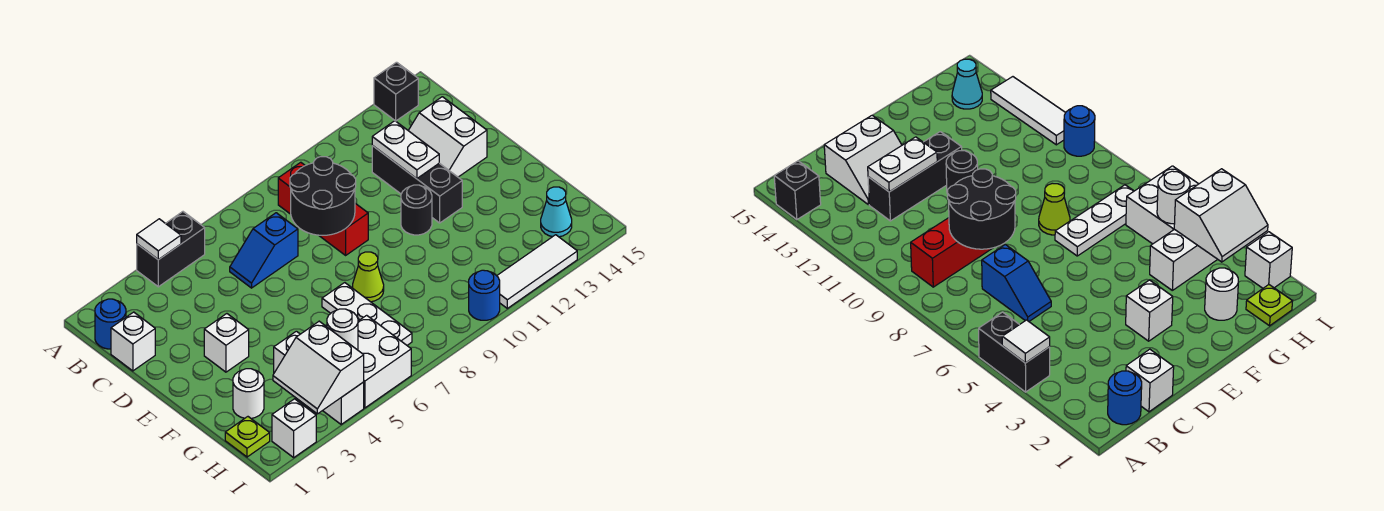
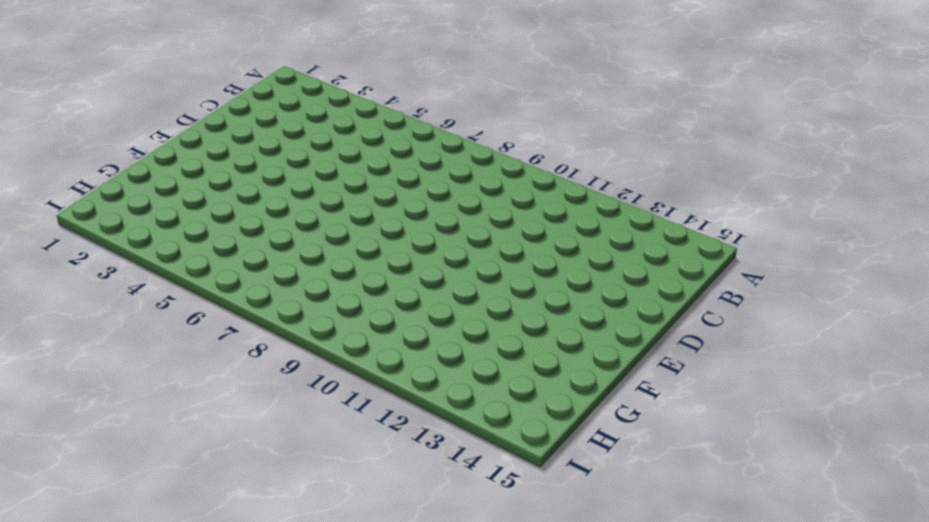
none -> black 1x2 brick [137,212,205,287]
none -> black 1x1 brick [374,62,418,121]
none -> blue 1x1 round brick [95,299,126,349]

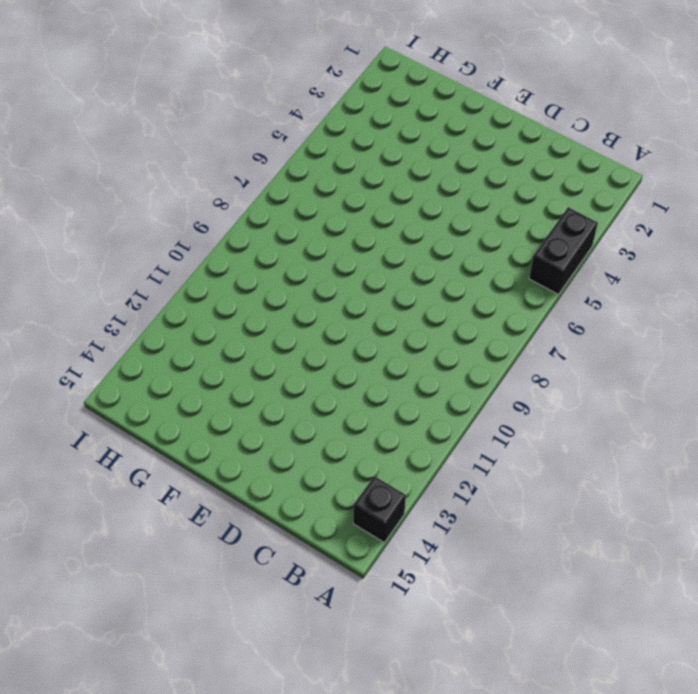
none -> blue 1x1 round brick [95,299,126,349]
none -> red 1x3 brick [278,162,368,255]
none -> white 1x1 brick [111,312,155,371]

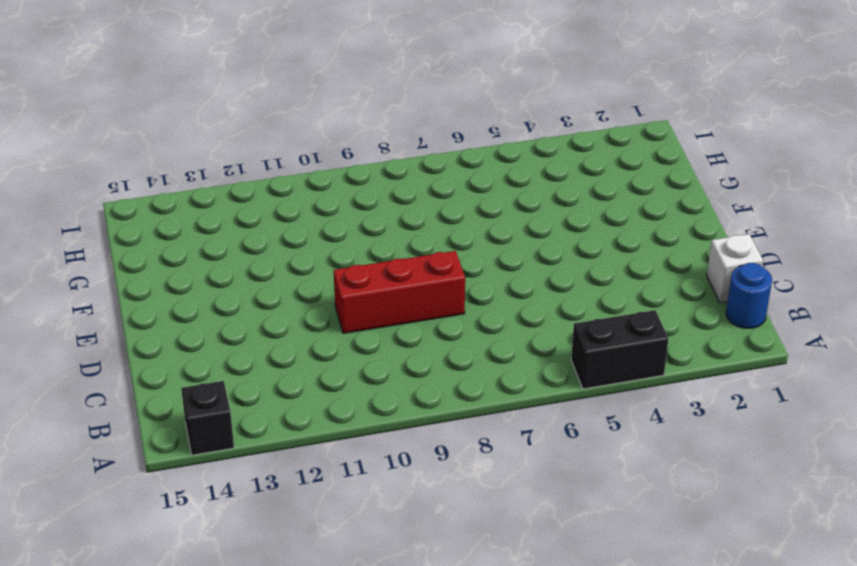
red 1x3 brick [334,251,465,333] -> red 1x3 brick turned to [278,162,368,255]
none -> blue 1x2 slope [230,213,298,288]
none -> black 1x3 brick [372,146,462,223]
none -> white 2x2 slope [408,97,487,177]

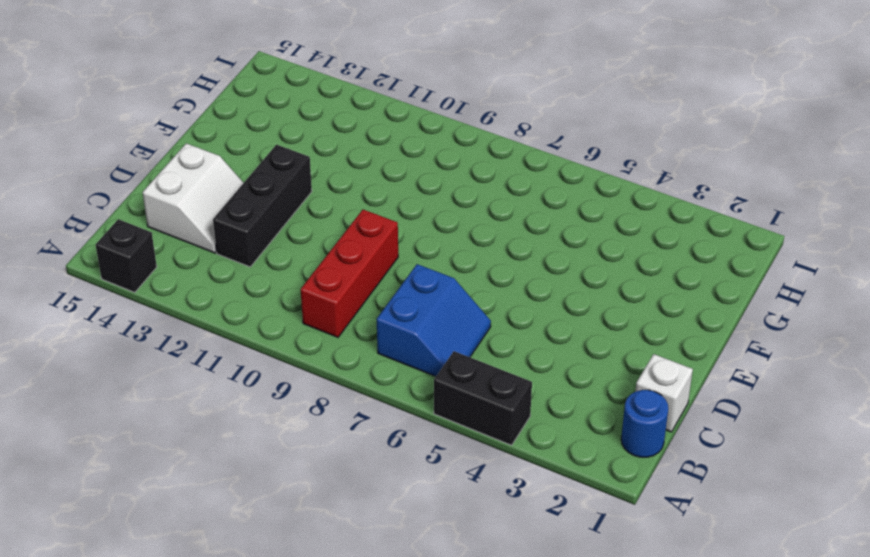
blue 2x2 slope [377,264,491,376] -> blue 1x2 slope [230,213,298,288]
none -> white 1x1 brick [204,314,249,372]
none -> black 1x1 round brick [401,185,432,235]
none -> white 1x3 plate [322,283,412,345]

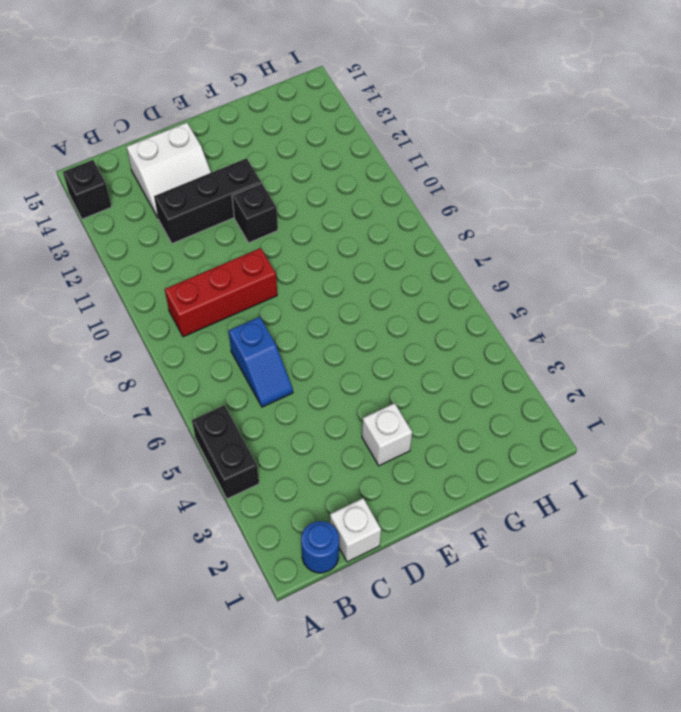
black 1x1 brick [232,183,278,243] -> black 1x1 round brick [401,185,432,235]
none -> white 1x3 plate [322,283,412,345]
none -> lime 1x1 cone [352,252,384,302]
none -> white 1x1 round brick [233,369,264,418]

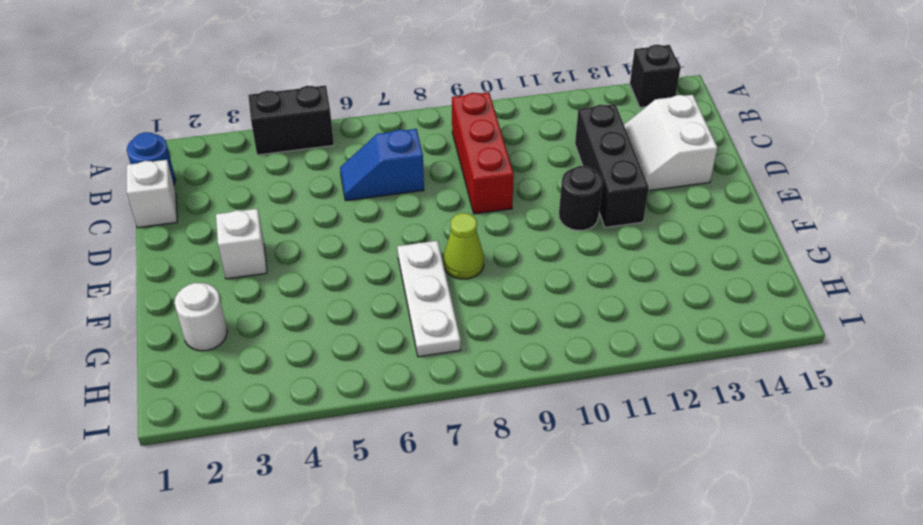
none -> white 1x3 brick [274,331,364,424]
none -> lime 1x1 plate [225,417,270,457]
none -> white 2x2 brick [358,315,411,408]

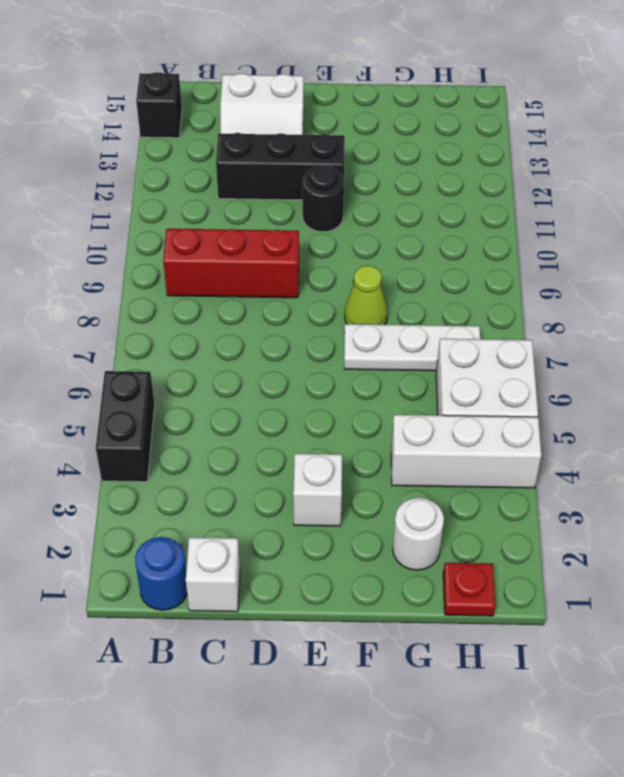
red 1x1 plate [443,563,495,616] -> lime 1x1 plate [225,417,270,457]
none -> blue 1x2 slope [230,213,298,288]
none -> cyan 1x1 cone [541,187,572,237]
none -> white 1x1 brick [272,399,316,457]

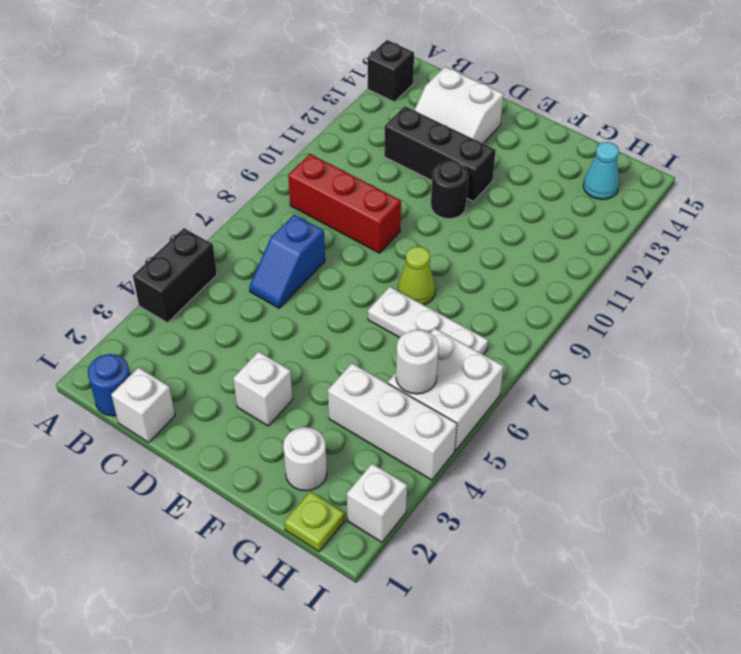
none -> blue 1x1 round brick [469,270,500,320]
none -> white 1x3 tile [497,235,577,308]
none -> white 1x1 tile [137,219,181,260]

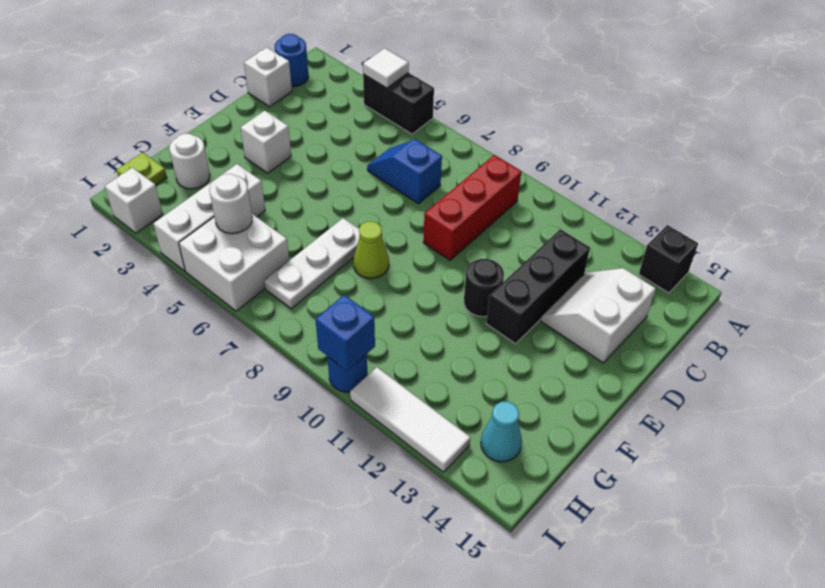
blue 1x1 brick [315,295,375,371] -> none
none -> black 2x2 round brick [290,157,356,235]
none -> white 1x2 plate [372,121,439,179]
none -> white 2x2 slope [273,321,364,414]

